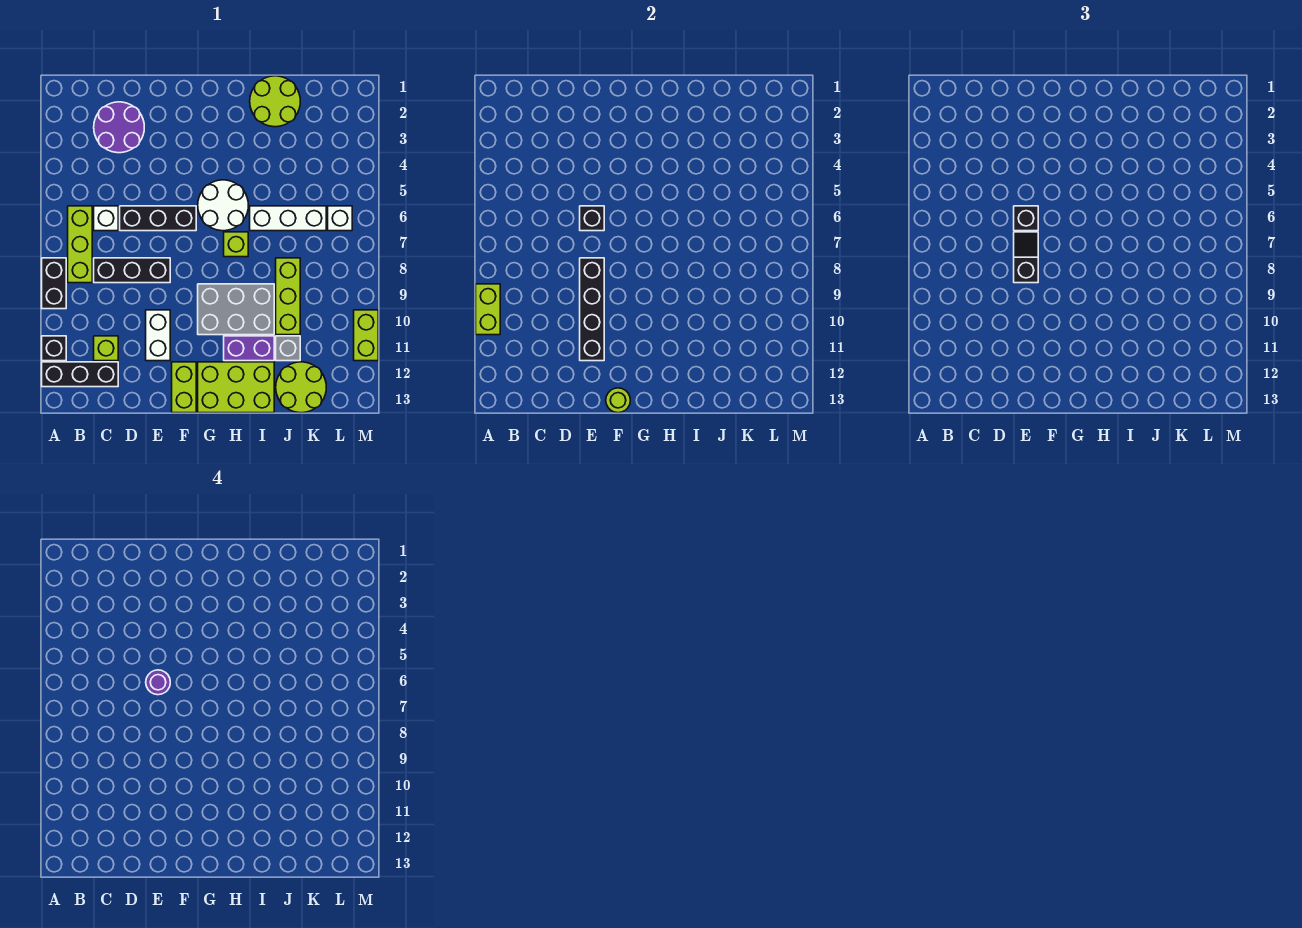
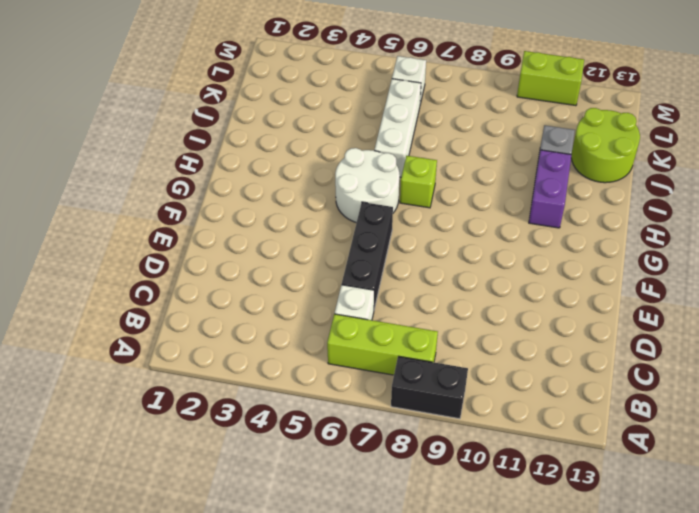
none -> black 1x1 brick [42,336,66,361]
none -> black 1x3 brick [42,362,118,387]
none -> purple 2x2 round brick [94,102,144,153]
none -> black 1x3 brick [94,258,170,283]

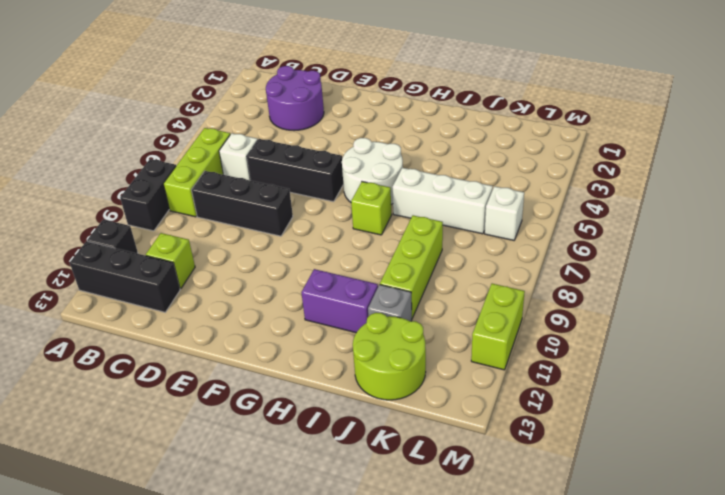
none -> white 1x2 brick [146,310,170,361]
none -> lime 1x2 brick [172,362,196,413]
none -> grey 2x3 brick [198,284,274,335]
none -> lime 2x3 brick [198,362,274,413]

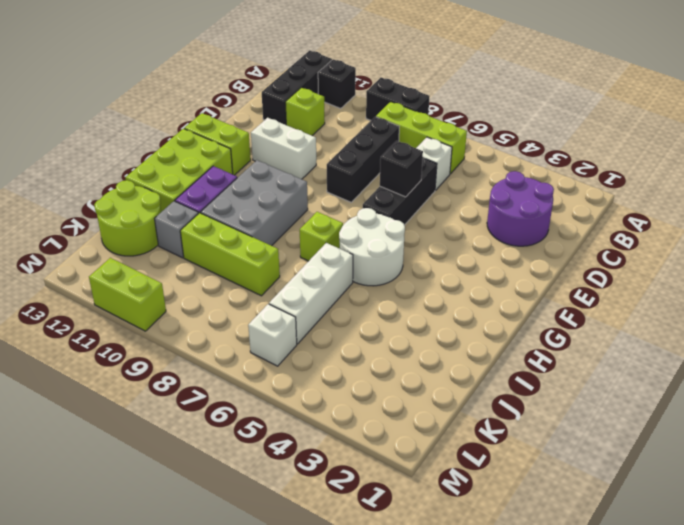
none -> lime 2x2 round brick [250,76,300,127]
none -> lime 1x2 brick [476,284,500,335]
none -> black 1x4 brick [580,258,604,361]
none -> lime 1x1 round brick [606,388,630,413]

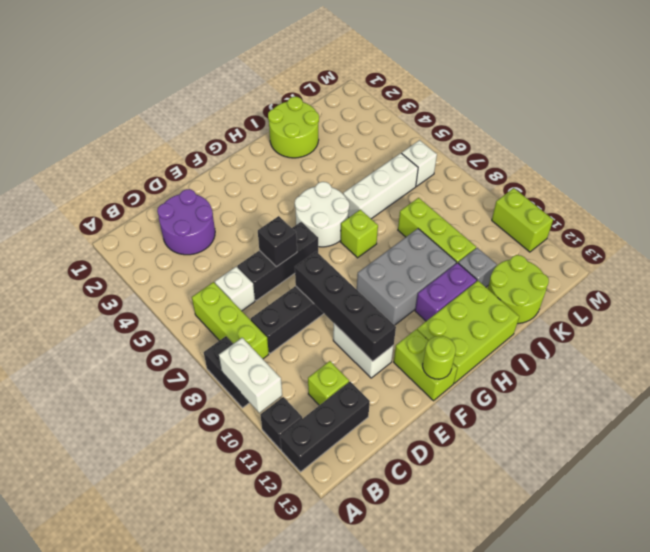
white 1x2 brick [219,338,282,413] -> lime 1x2 brick [476,284,500,335]
none -> black 1x1 brick [1014,206,1038,231]
none -> black 1x2 slope [1014,232,1038,283]
none -> purple 1x1 round brick [146,670,170,695]

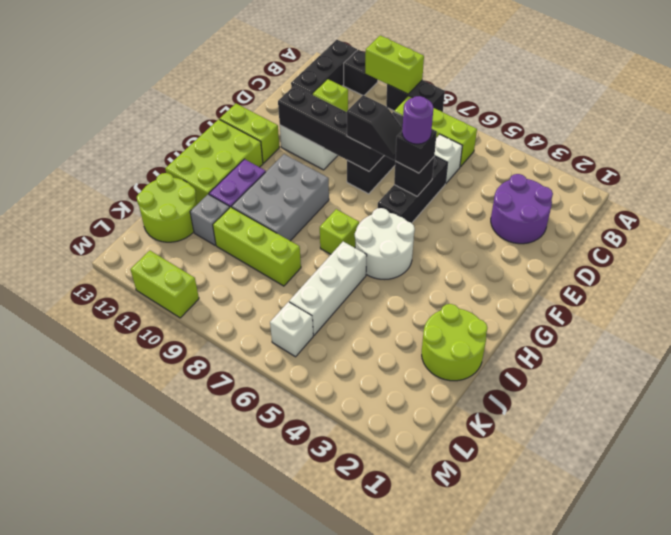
none -> lime 1x1 round brick [606,388,630,413]

